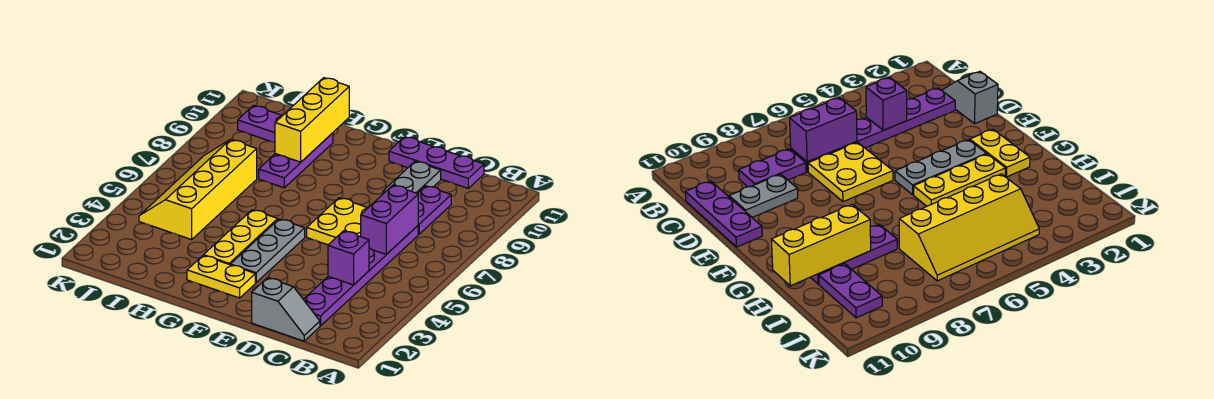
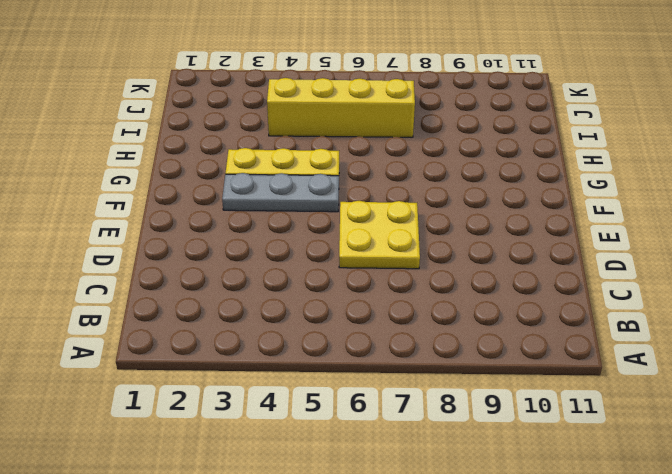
none -> grey 1x2 slope [252,278,320,341]
none -> purple 1x6 plate [303,226,418,326]
none -> purple 1x2 plate [418,186,451,234]

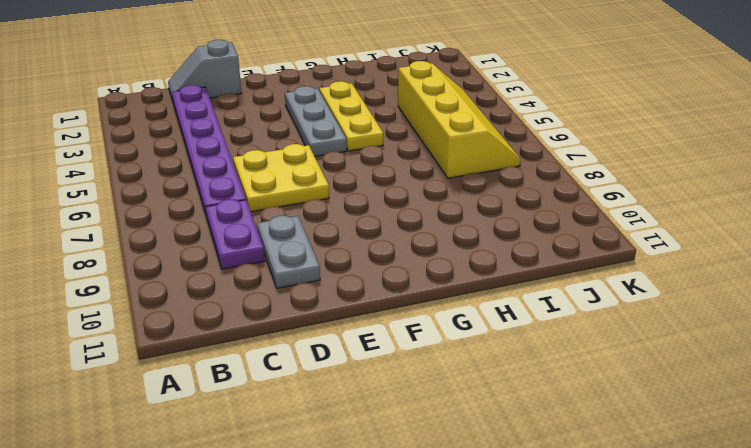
none -> purple 1x3 plate [389,137,484,188]
none -> yellow 1x2 plate [187,256,255,298]
none -> purple 1x3 plate [259,133,333,188]

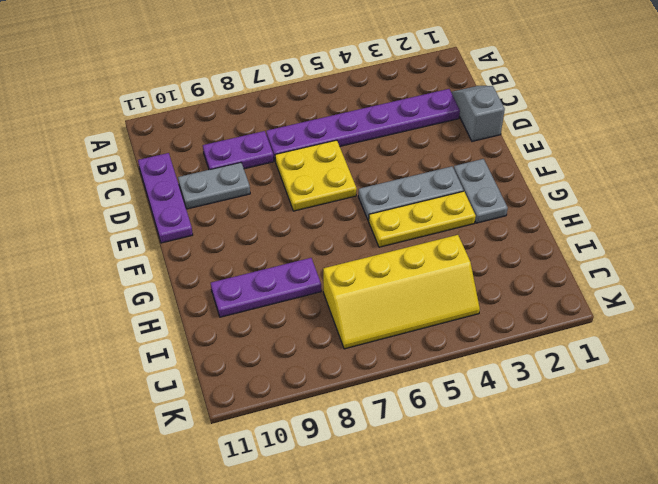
grey 1x2 plate [454,159,508,223] -> yellow 1x2 plate [187,256,255,298]
none -> purple 1x2 plate [238,106,283,142]
none -> purple 1x1 brick [328,231,369,285]
none -> purple 1x2 brick [361,185,418,254]

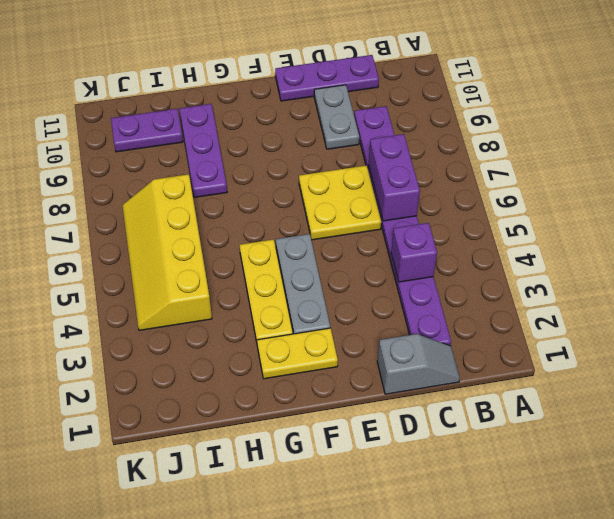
none -> yellow 1x3 brick [275,78,349,162]

